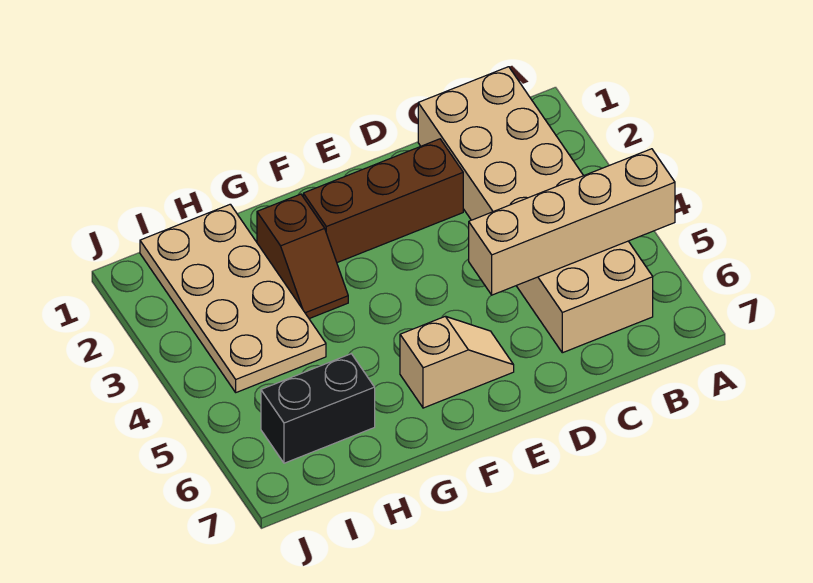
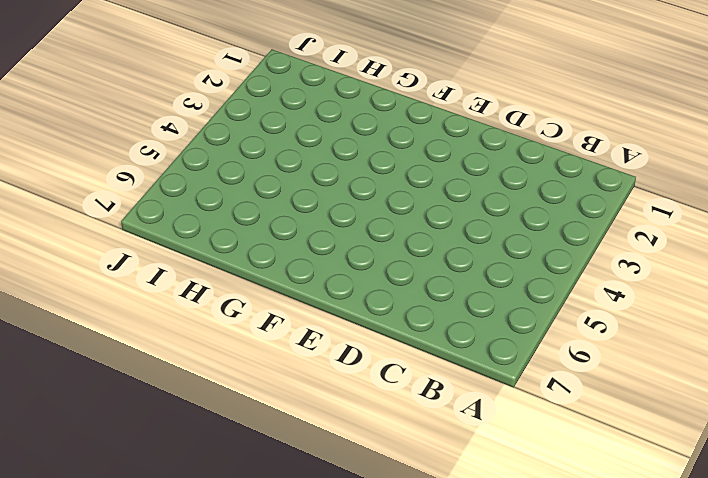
none -> tan 2x6 brick [418,67,653,353]
none -> brown 1x3 brick [303,139,463,263]

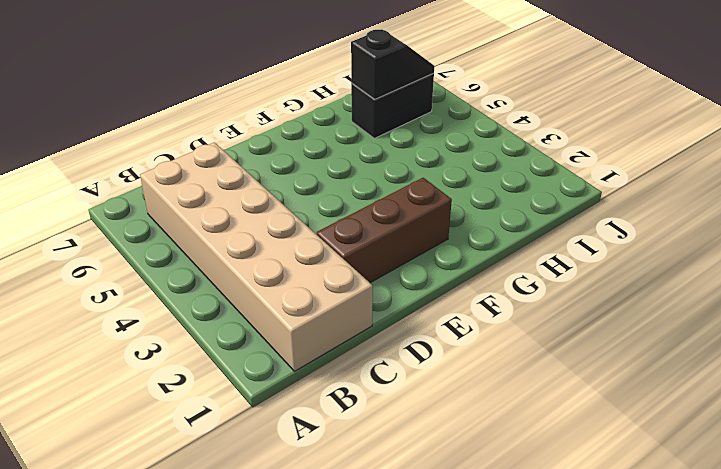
black 1x2 slope [351,29,434,99] -> none
none -> tan 1x2 slope [400,316,514,408]
none -> brown 1x2 slope [257,194,348,319]

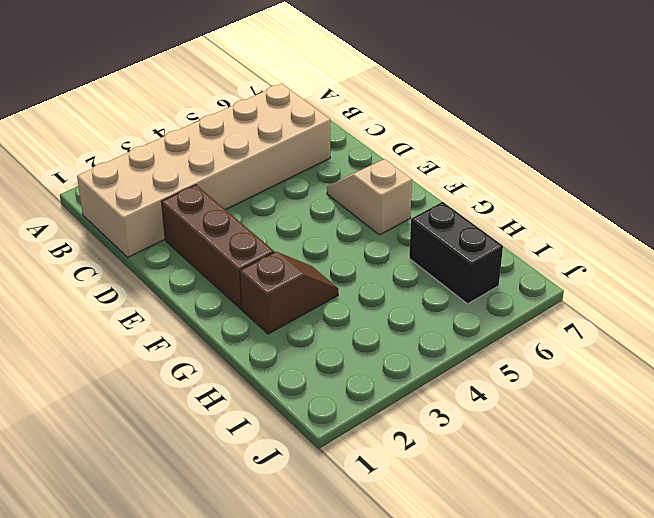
none -> tan 2x4 plate [140,204,326,392]
none -> tan 1x4 brick [469,149,675,295]

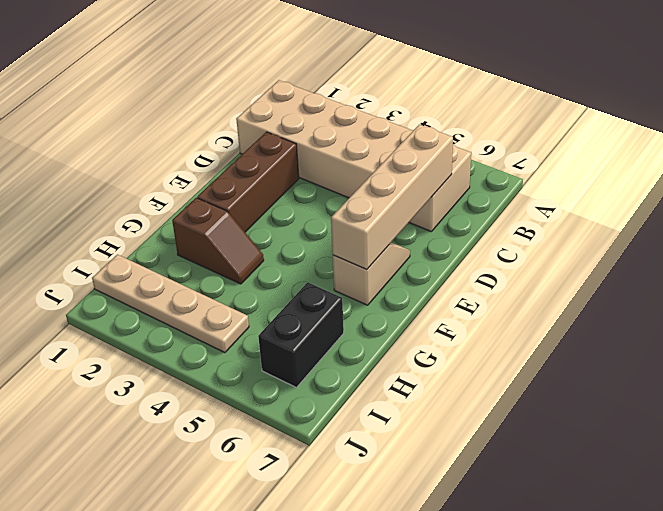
tan 1x4 brick [331,124,453,270] -> tan 1x4 brick moved to [469,149,675,295]
tan 1x4 plate [92,255,249,353] -> tan 2x4 plate [140,204,326,392]

